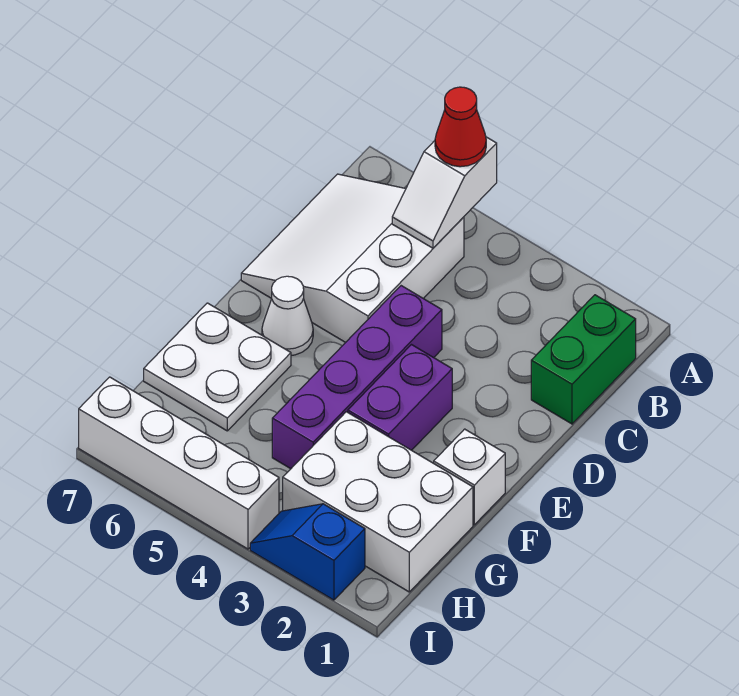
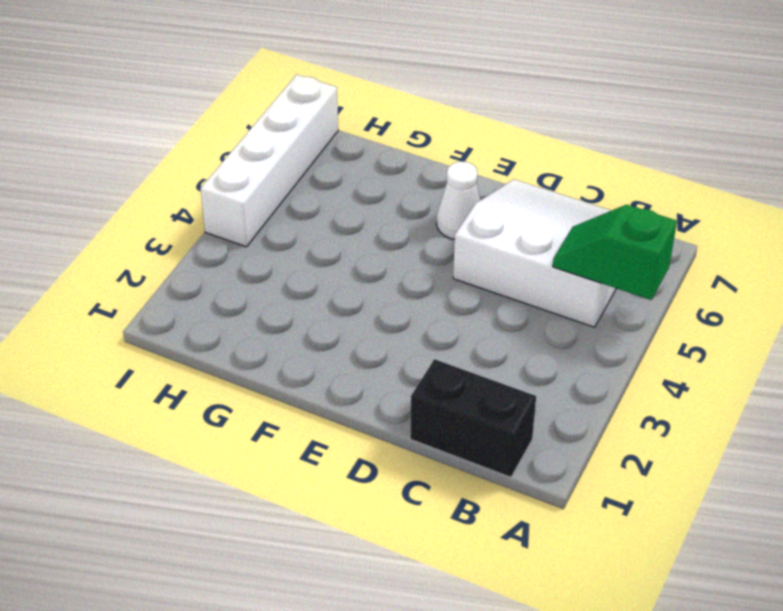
green 1x2 slope [553,205,677,300] -> white 1x2 slope [392,137,497,248]
black 1x2 brick [410,359,536,477] -> green 1x2 brick [531,295,636,424]
none -> purple 1x4 brick [272,286,442,469]
none -> purple 1x2 brick [348,345,452,450]
none -> white 1x1 brick [434,429,505,525]

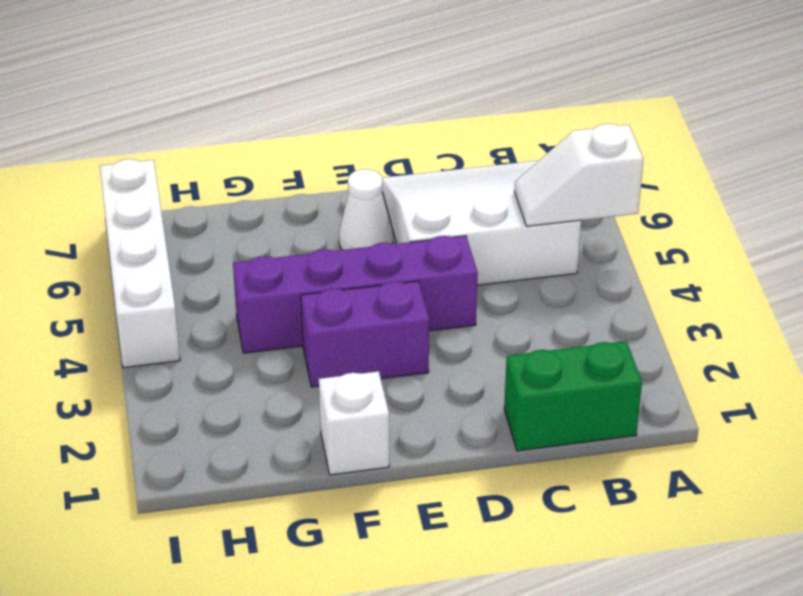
none -> white 2x2 plate [144,303,291,431]
none -> white 2x3 brick [283,412,473,592]
none -> blue 1x2 slope [250,504,365,600]

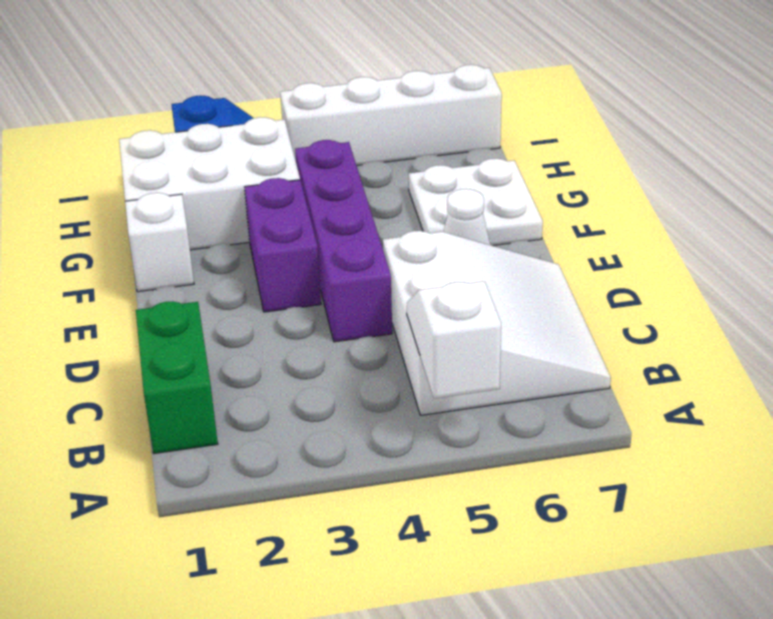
none -> red 1x1 cone [435,87,486,167]

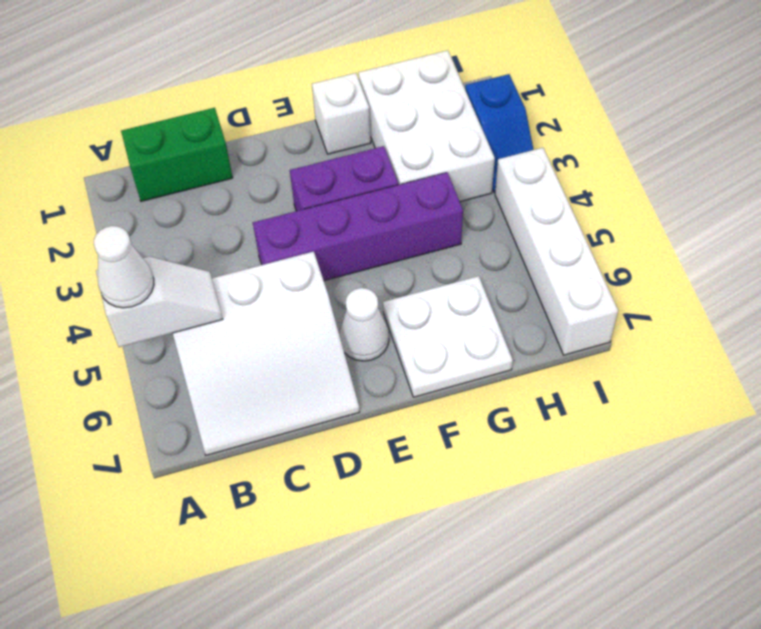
white 1x1 cone [94,226,154,308] -> red 1x1 cone [435,87,486,167]

